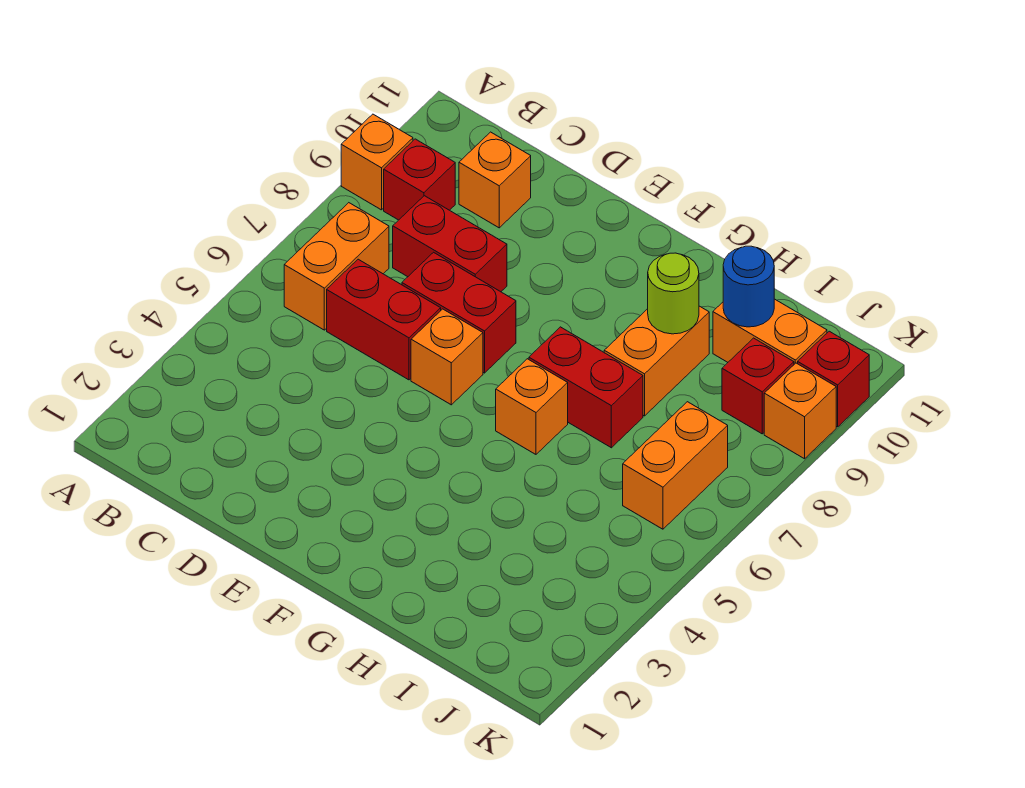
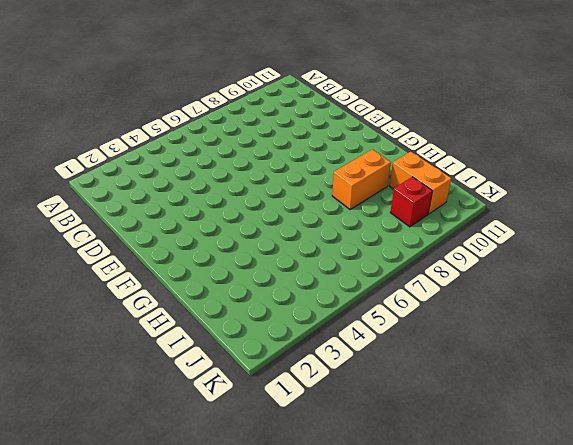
none -> orange 1x1 brick [341,114,413,210]
none -> orange 1x2 brick [284,203,389,330]
none -> red 1x1 brick [384,139,455,220]

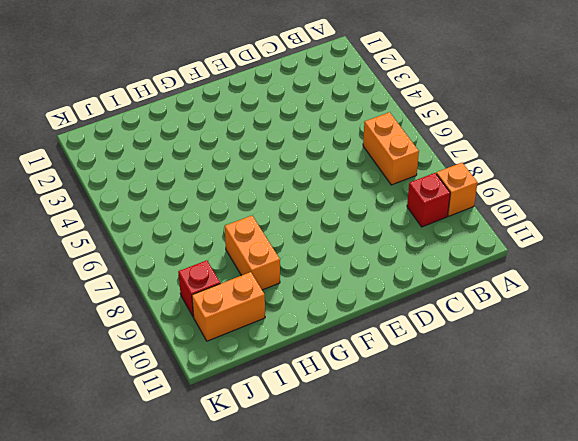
none -> red 1x2 brick [327,259,441,380]
none -> red 1x2 brick [393,196,507,292]
none -> orange 1x1 brick [459,132,531,228]

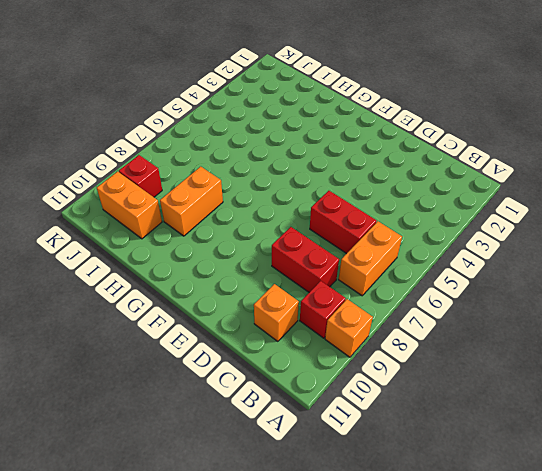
none -> red 1x2 brick [402,252,516,373]
none -> orange 1x1 brick [411,309,483,405]
none -> orange 1x1 brick [496,359,568,454]

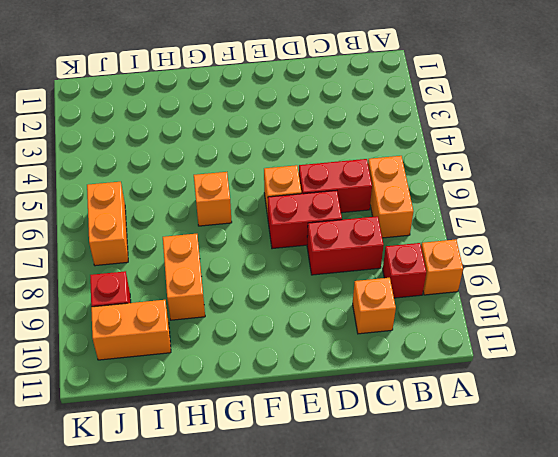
none -> red 1x2 brick [529,327,643,448]
none -> orange 1x1 brick [764,363,836,459]
none -> red 1x1 brick [798,331,869,427]

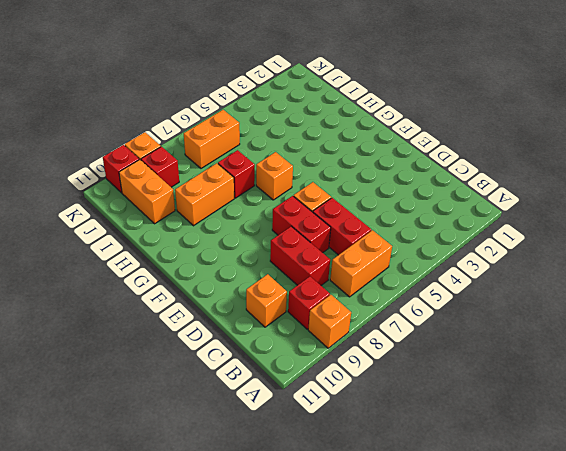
red 1x1 brick [218,150,255,198] -> red 1x2 brick [529,327,643,448]
none -> lime 1x1 round brick [648,253,699,334]
none -> blue 1x1 round brick [723,246,774,327]

